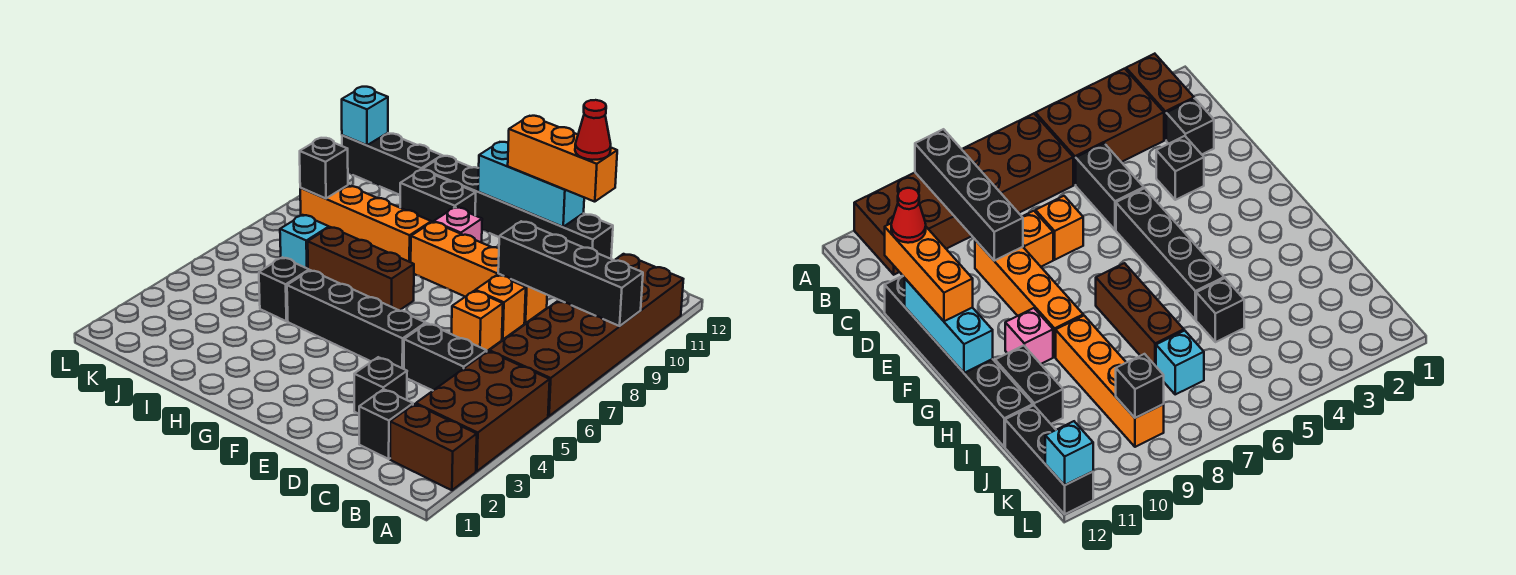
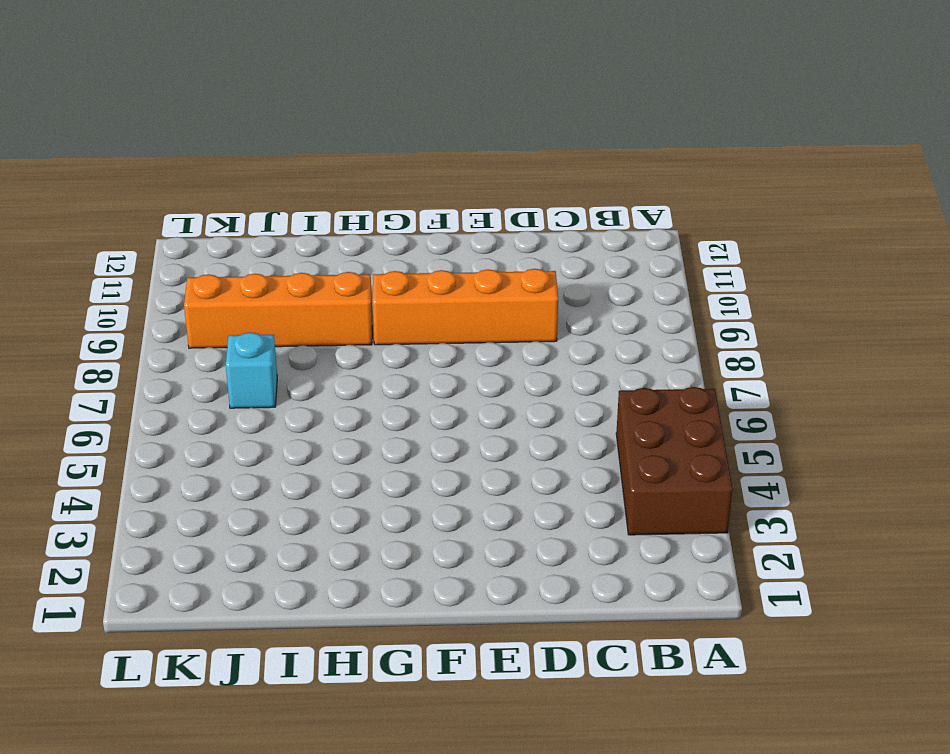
none -> brown 1x2 brick [390,404,477,490]
none -> brown 2x6 brick [489,254,683,416]
none -> black 1x1 brick [359,389,413,459]

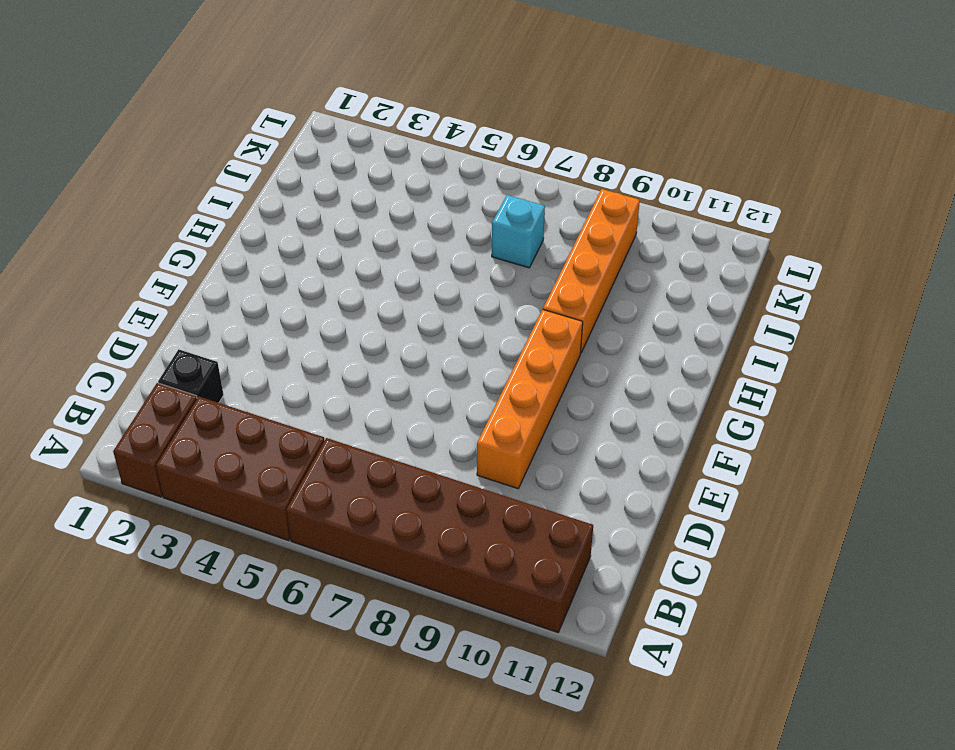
none -> black 1x2 brick [404,323,487,390]
none -> black 1x1 brick [354,357,407,414]
none -> orange 1x1 brick [452,291,503,351]

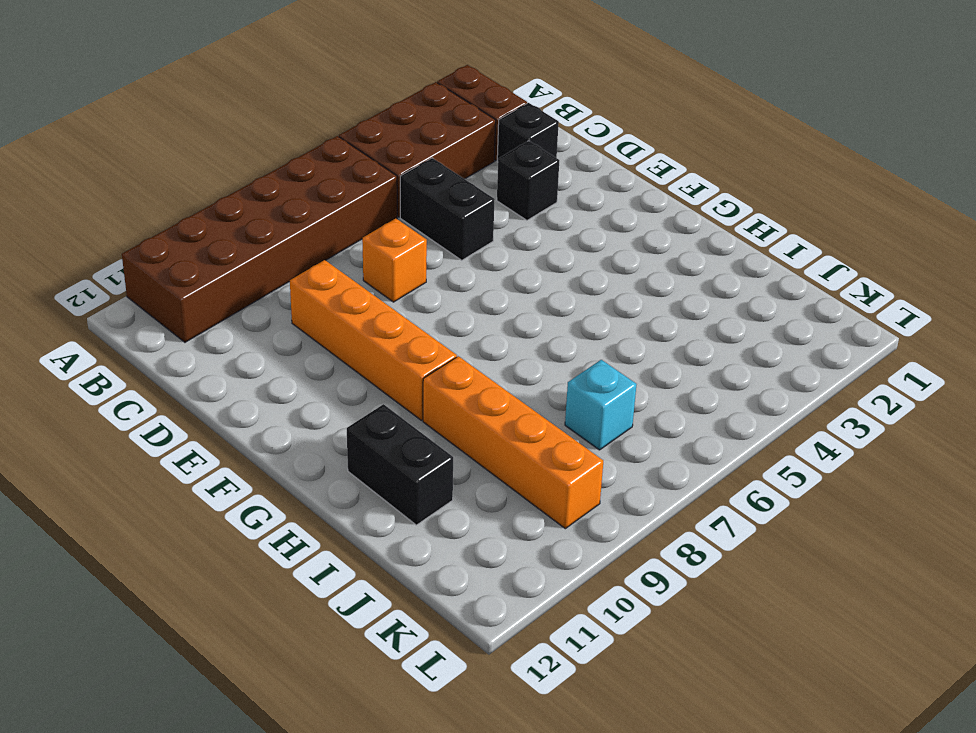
none -> orange 1x1 brick [475,275,526,340]
none -> black 1x6 brick [422,156,613,259]
none -> black 1x4 brick [287,270,426,369]

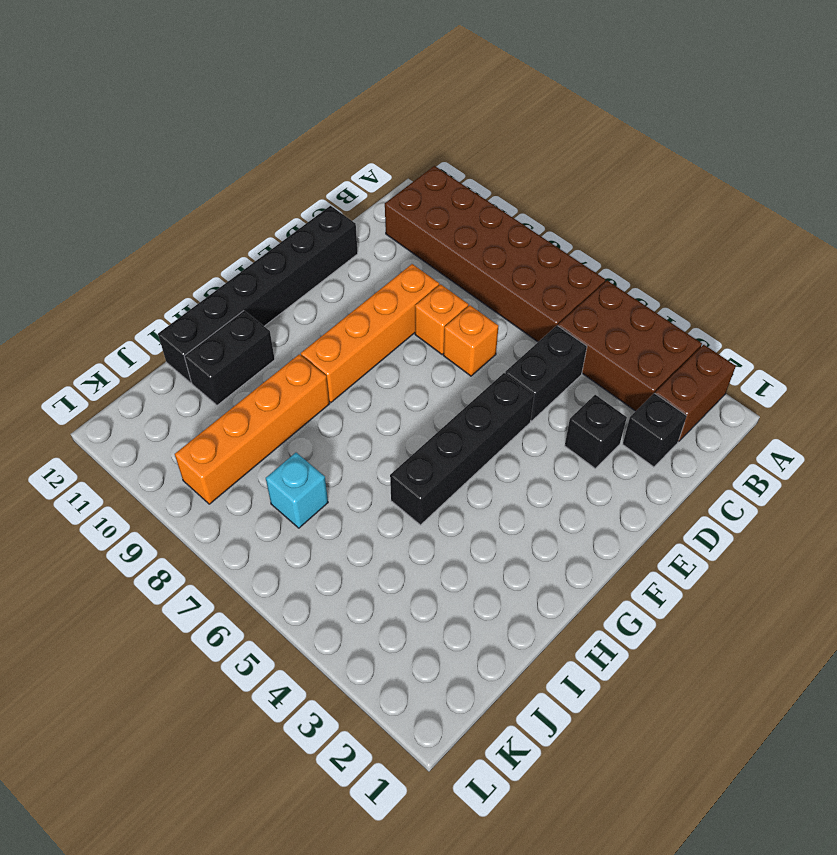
none -> brown 1x3 brick [308,227,414,310]
none -> pink 1x1 brick [434,207,482,243]
none -> black 1x1 brick [259,257,309,321]

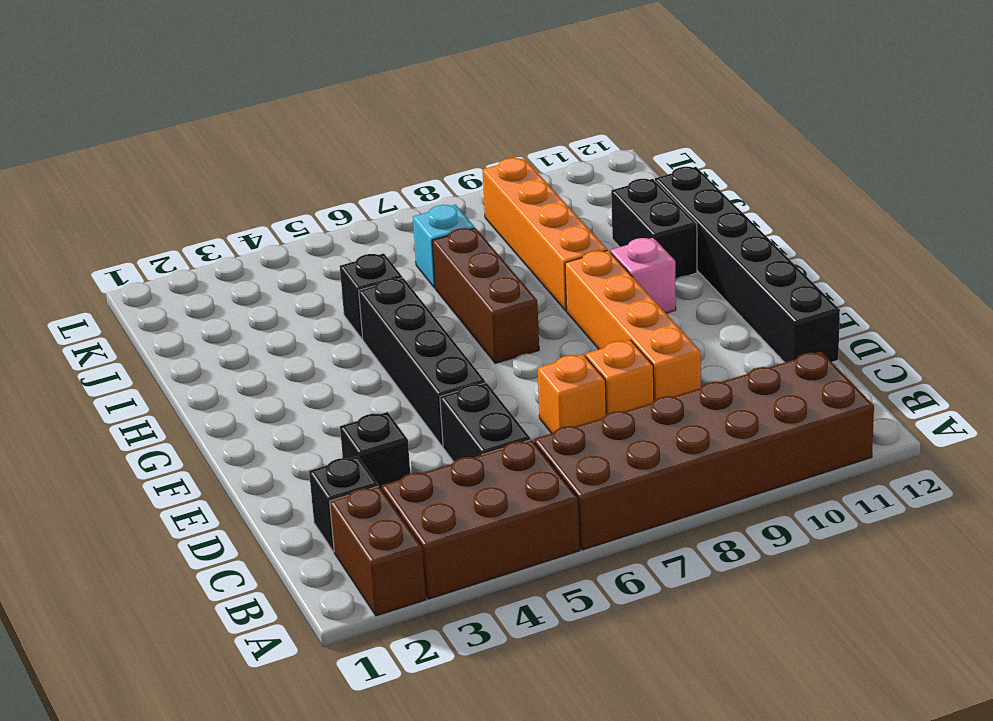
none -> black 1x3 brick [342,133,442,195]
none -> black 1x4 brick [498,221,643,326]
none -> cyan 1x3 brick [478,142,584,227]

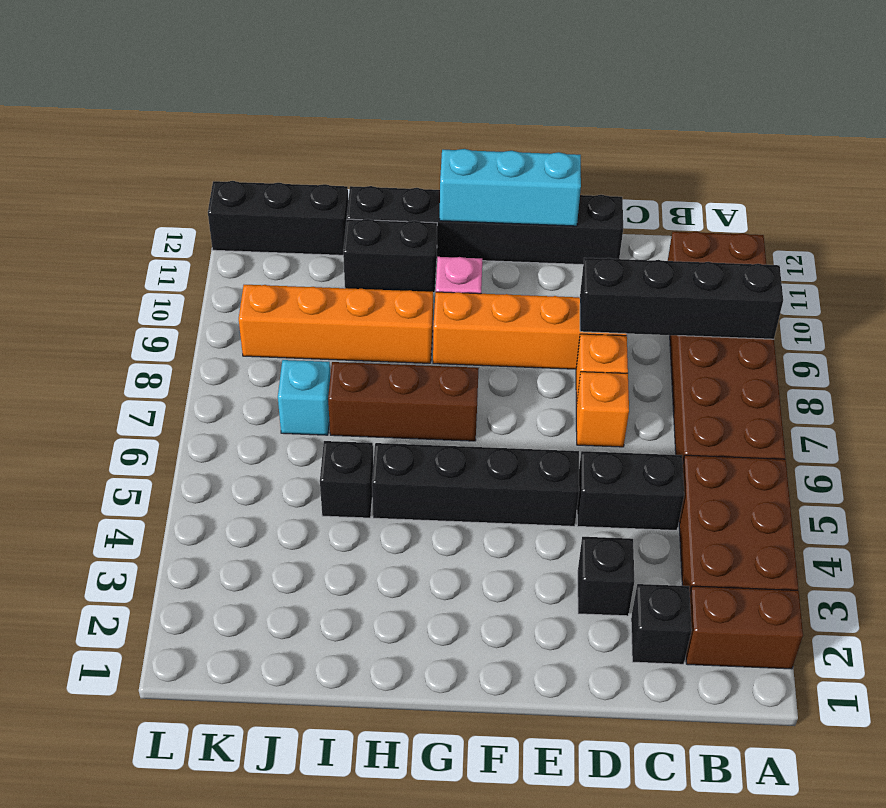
none -> black 1x1 brick [300,138,348,199]
none -> cyan 1x1 brick [342,87,388,145]
none -> orange 1x3 brick [508,116,617,202]

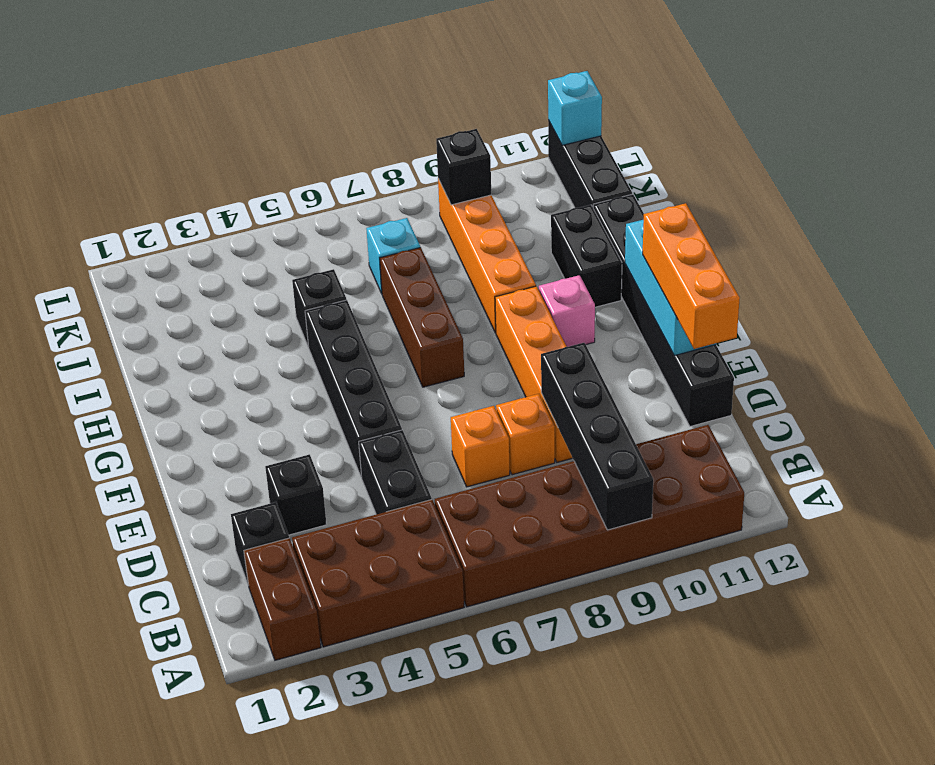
none -> red 1x1 cone [575,100,611,160]

